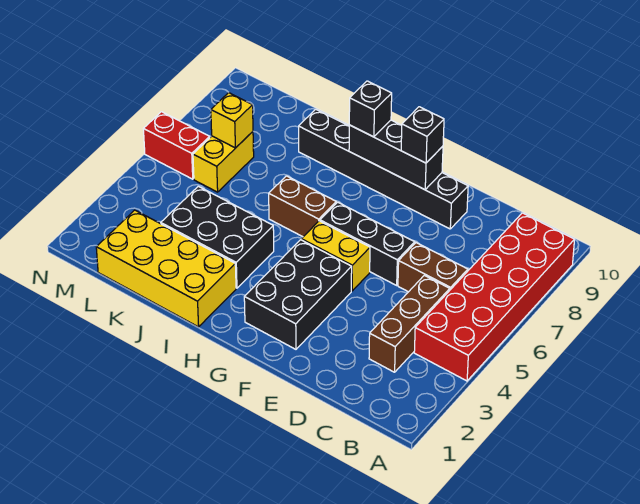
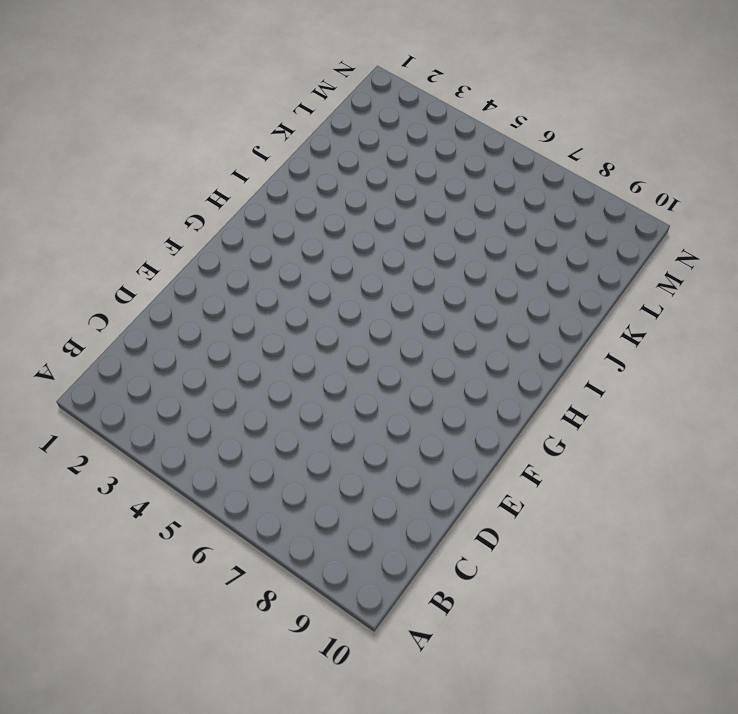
none -> red 2x6 brick [414,213,575,381]
none -> brown 1x3 brick [369,275,450,372]
none -> brown 1x2 brick [398,243,468,292]

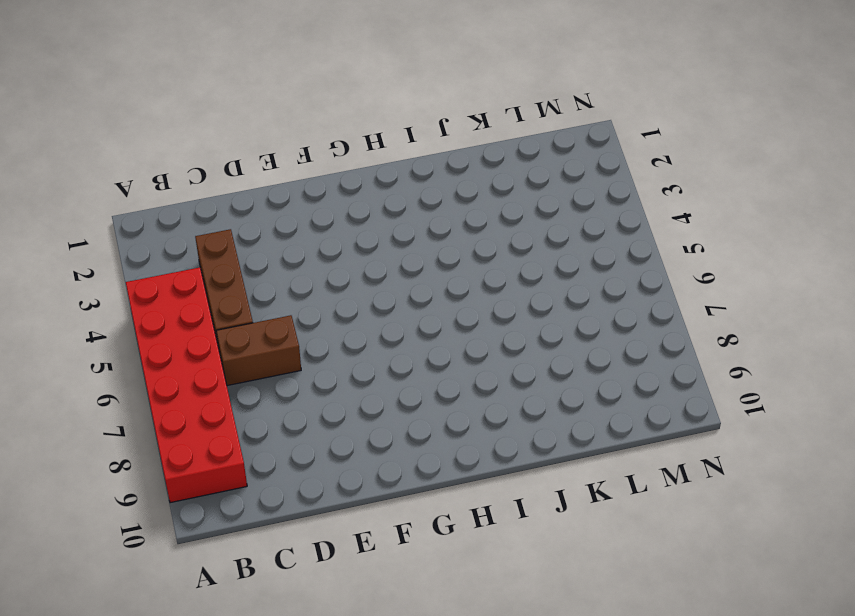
none -> black 1x3 brick [320,202,415,285]
none -> black 1x6 brick [299,109,468,229]
none -> black 2x3 brick [244,240,352,349]

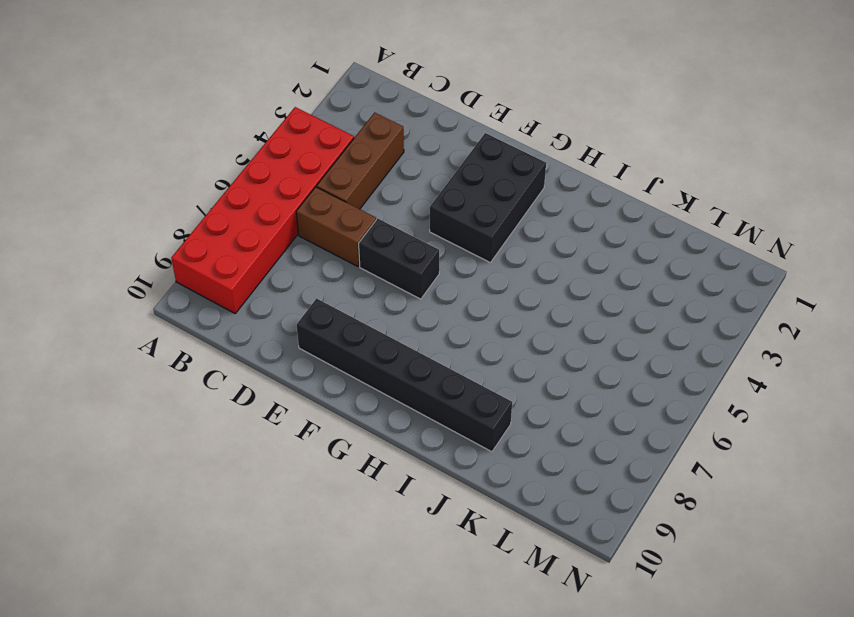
black 1x2 brick [359,219,439,299] -> black 1x3 brick [320,202,415,285]
none -> yellow 1x2 brick [301,221,370,291]
none -> brown 1x2 brick [269,176,336,237]
none -> yellow 2x4 brick [96,210,236,327]

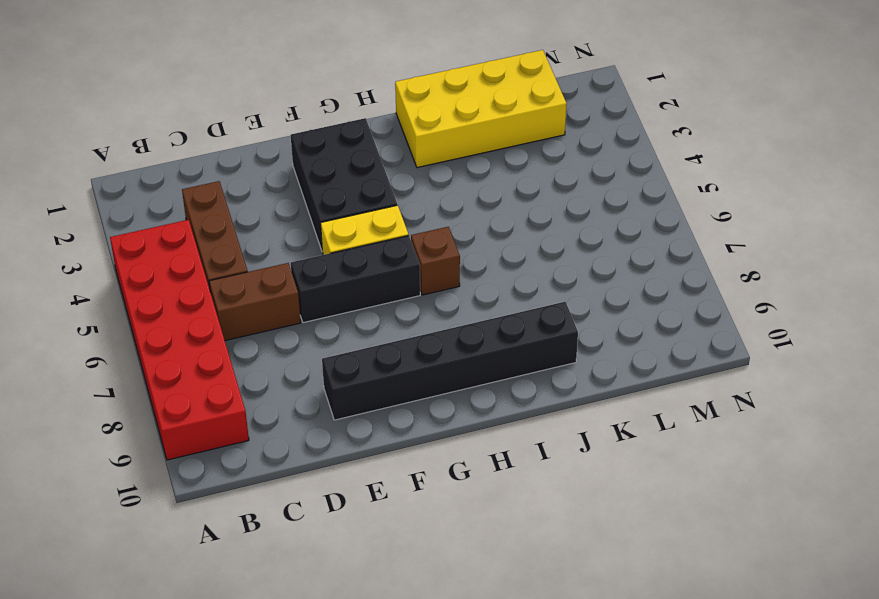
brown 1x1 brick [411,227,460,295] -> brown 1x2 brick [269,176,336,237]
none -> black 2x3 brick [161,186,274,288]
none -> yellow 1x2 brick [193,132,254,192]
none -> red 1x2 brick [144,112,210,179]

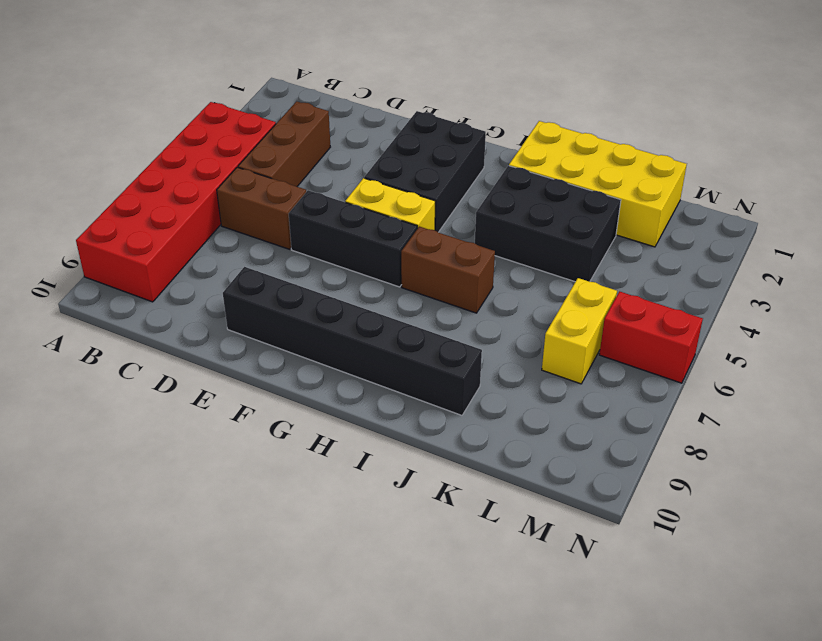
none -> black 1x3 brick [349,120,443,190]
none -> yellow 1x1 brick [211,93,253,148]
none -> black 1x1 brick [401,107,444,163]

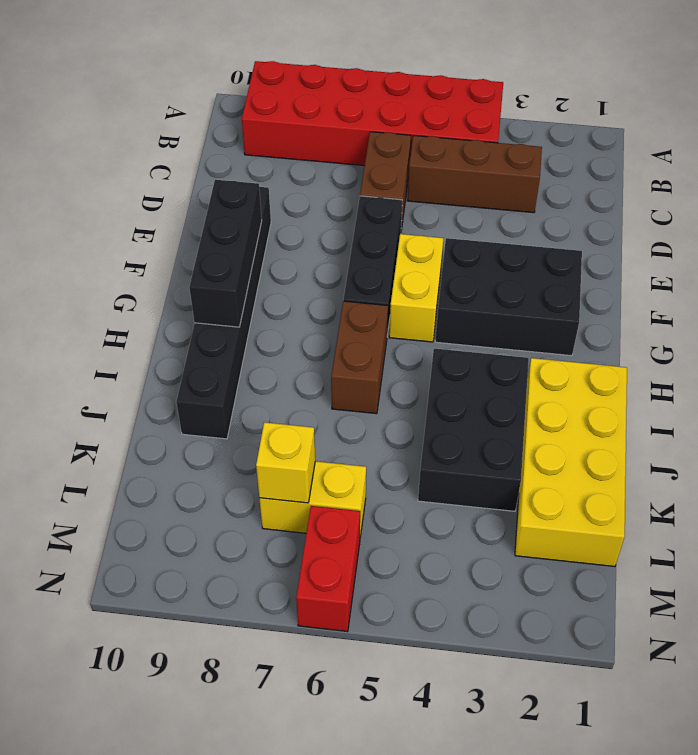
none -> black 1x1 brick [401,107,444,163]
none -> black 1x1 brick [349,81,392,137]

